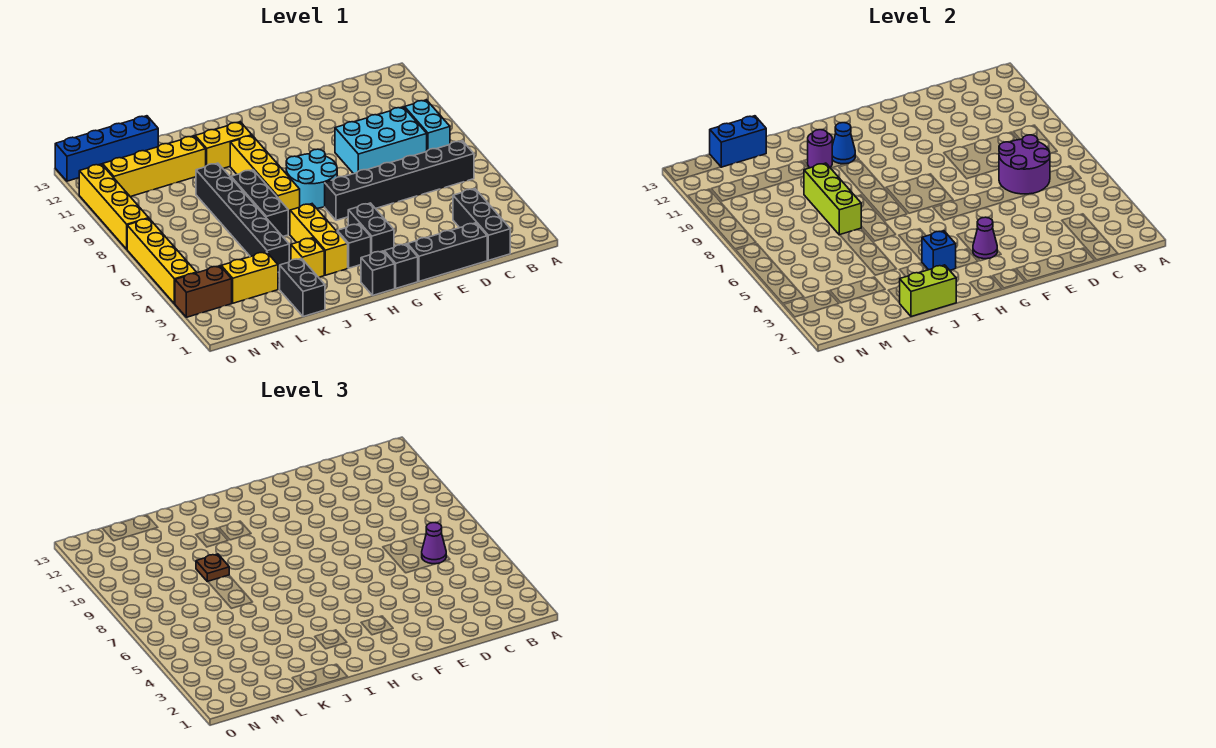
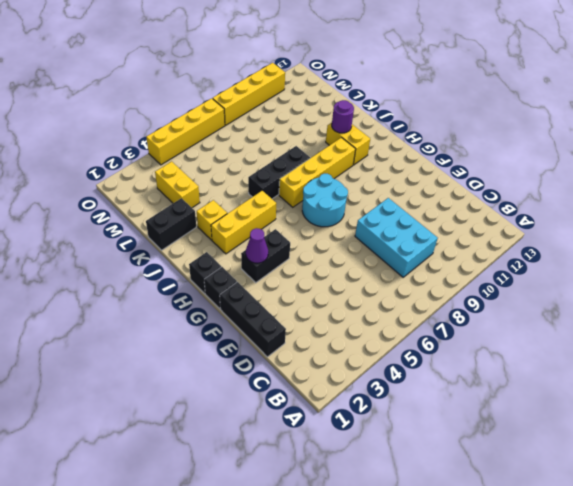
none -> black 1x6 brick [325,141,474,220]
none -> cyan 1x2 brick [405,100,450,151]
none -> black 1x3 brick [453,189,510,260]
none -> black 1x1 brick [337,224,371,268]

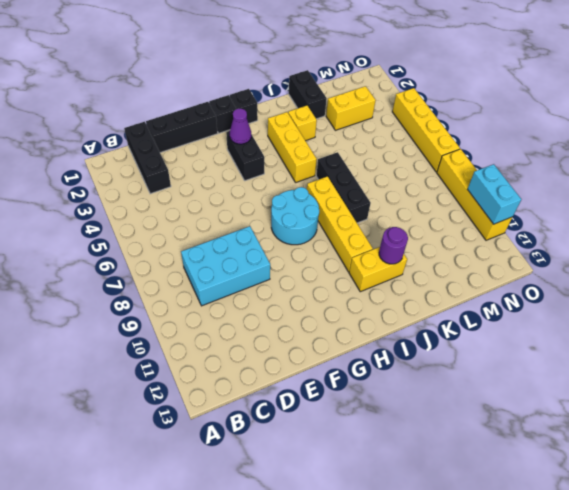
cyan 1x2 brick [467,164,521,224] -> cyan 1x2 brick moved to [405,100,450,151]
none -> black 1x6 brick [325,141,474,220]
none -> black 1x1 brick [337,224,371,268]
none -> black 1x6 brick [196,163,289,272]
none -> yellow 1x4 brick [103,136,206,197]

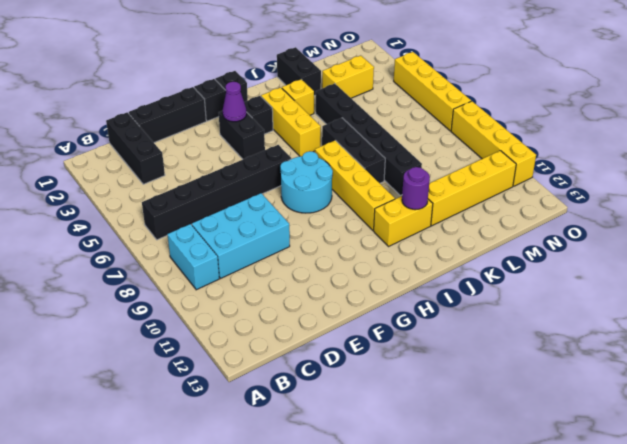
none -> blue 1x4 brick [55,116,158,181]
none -> brown 1x2 brick [175,266,232,317]
none -> purple 2x2 round brick [999,135,1050,194]
none -> blue 1x1 brick [922,231,956,270]

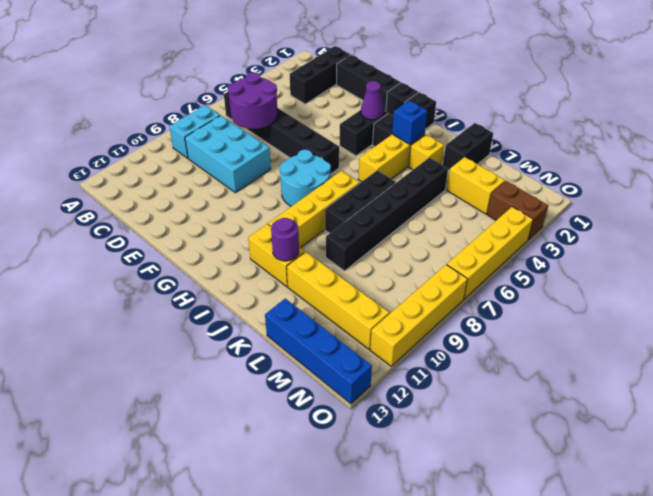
none -> blue 1x1 cone [832,123,855,164]
none -> lime 1x2 brick [900,265,956,317]
none -> lime 1x3 brick [804,163,861,235]
none -> blue 1x2 brick [710,116,766,167]

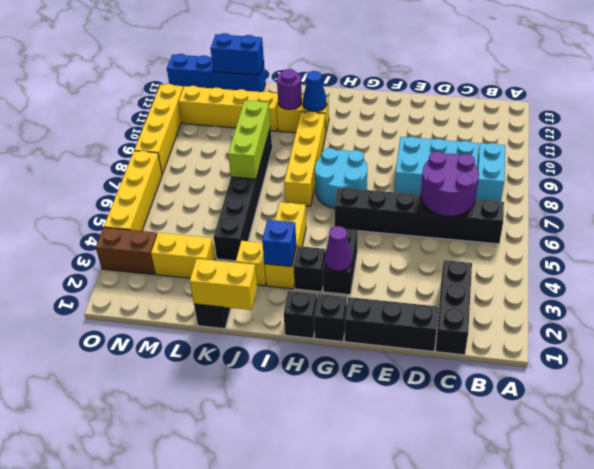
yellow 1x2 brick [190,259,257,310] -> lime 1x2 brick [900,265,956,317]
none -> black 1x3 brick [231,170,288,237]
none -> purple 1x1 cone [422,523,446,564]
none -> brown 1x1 plate [196,554,229,582]

